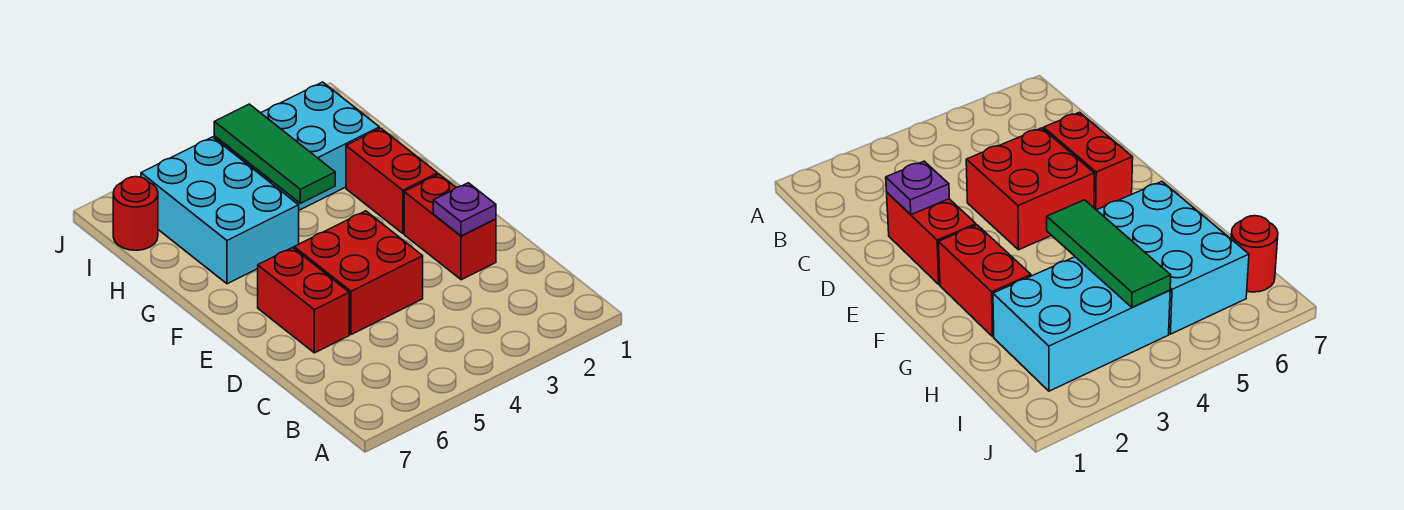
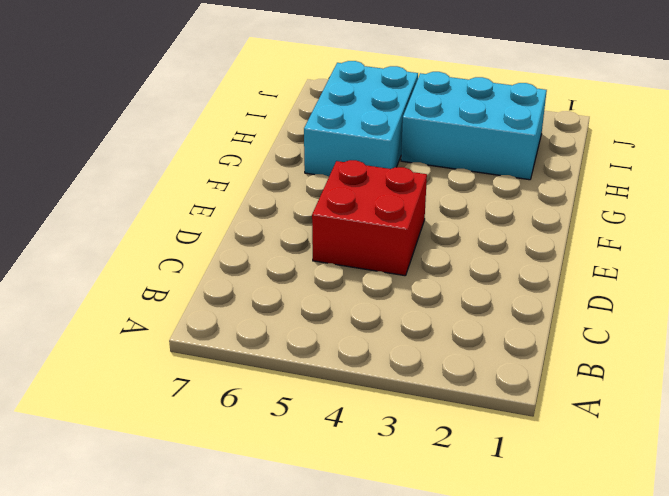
none -> red 1x2 brick [404,174,496,280]
none -> red 1x2 brick [258,248,349,353]

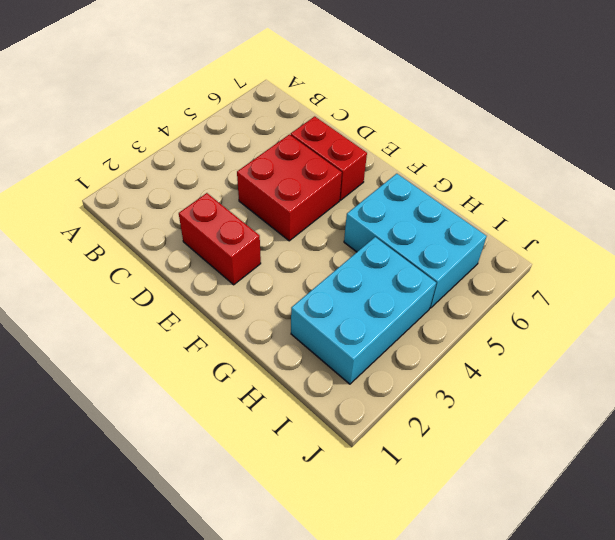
none -> red 1x2 brick [346,128,438,233]
none -> red 1x1 round brick [113,177,158,250]

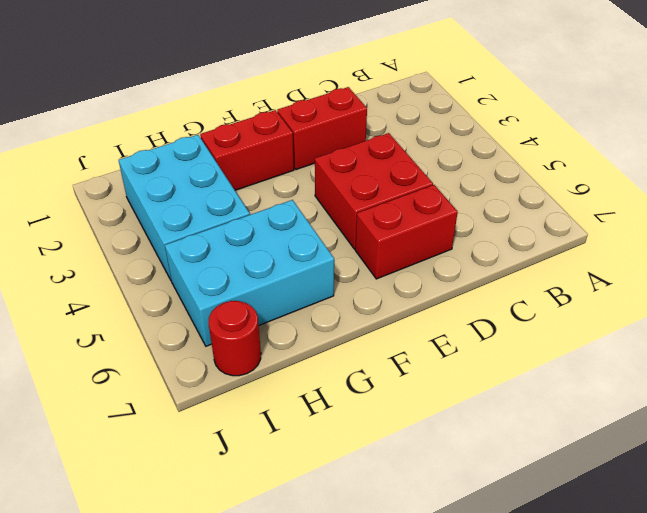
none -> purple 1x1 plate [433,183,496,236]
none -> green 1x3 tile [214,104,335,203]

